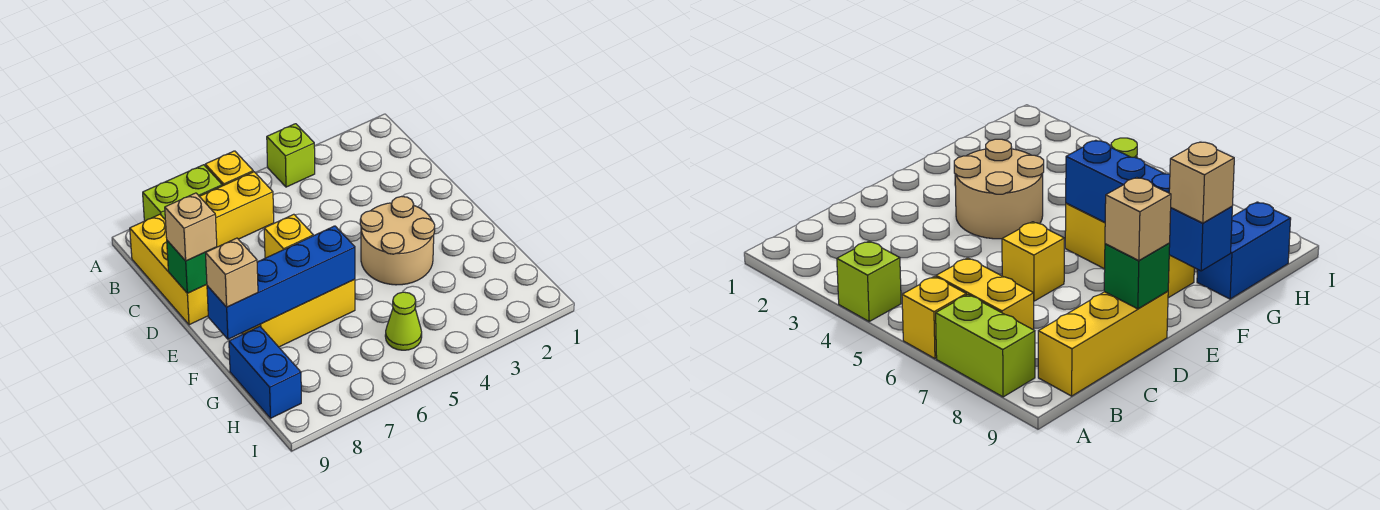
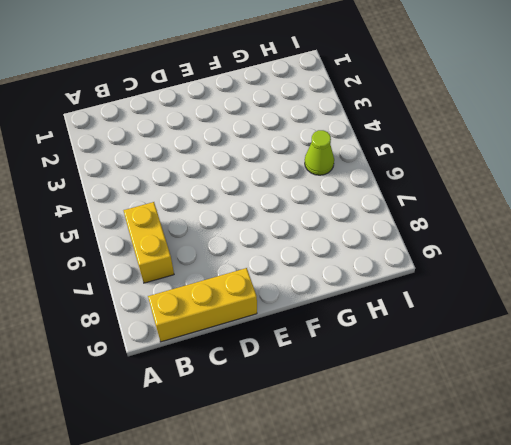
none -> lime 1x1 brick [267,124,315,187]
none -> yellow 1x1 brick [205,151,253,186]
none -> lime 1x2 brick [143,165,222,221]

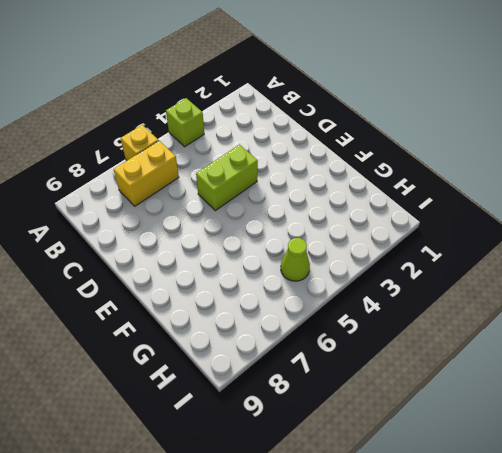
lime 1x2 brick [196,145,258,211] -> lime 1x2 brick moved to [143,165,222,221]
none -> yellow 1x3 brick [130,214,208,325]
none -> yellow 1x1 brick [264,214,313,258]
none -> tan 2x2 round brick [360,196,435,285]

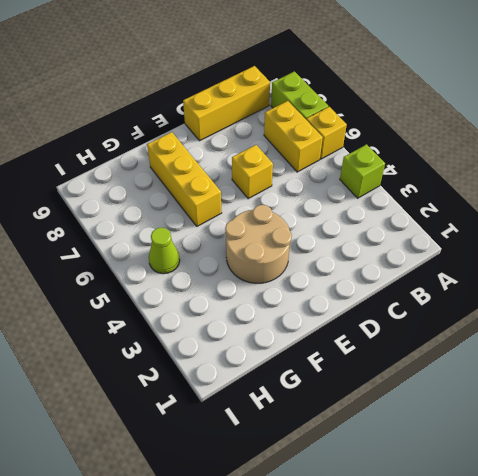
none -> blue 1x2 brick [229,326,301,418]
none -> green 1x1 brick [167,241,216,293]
none -> blue 1x4 brick [207,226,355,339]

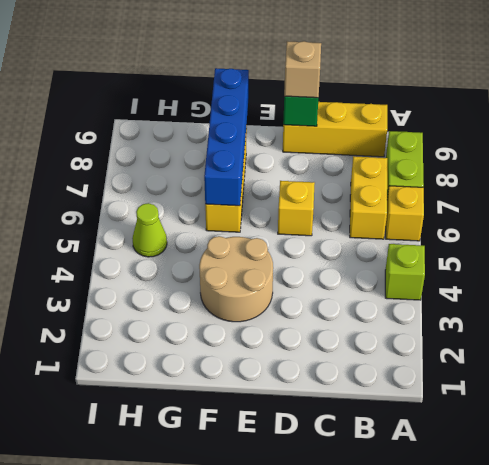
none -> blue 1x2 brick [229,326,301,418]
none -> tan 1x1 brick [206,238,258,307]

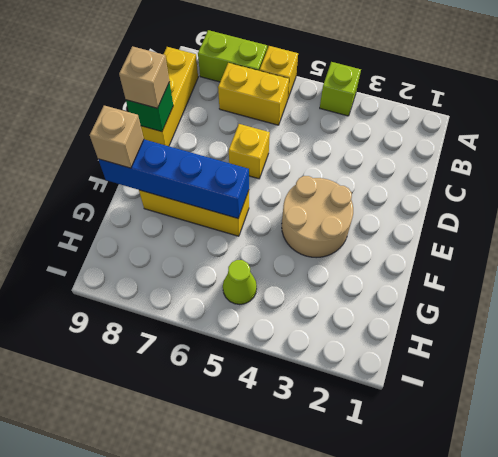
none -> blue 1x2 brick [229,326,301,418]

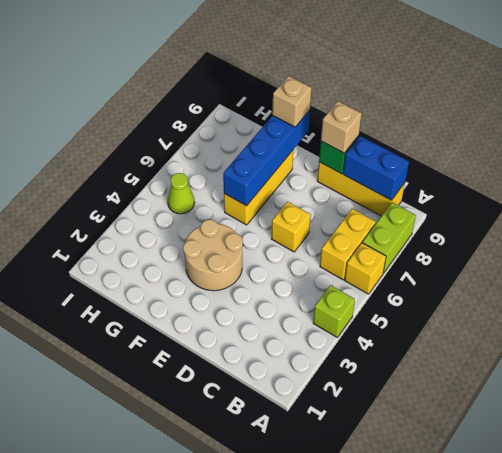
blue 1x2 brick [343,136,409,200] -> blue 1x2 brick moved to [229,326,301,418]

